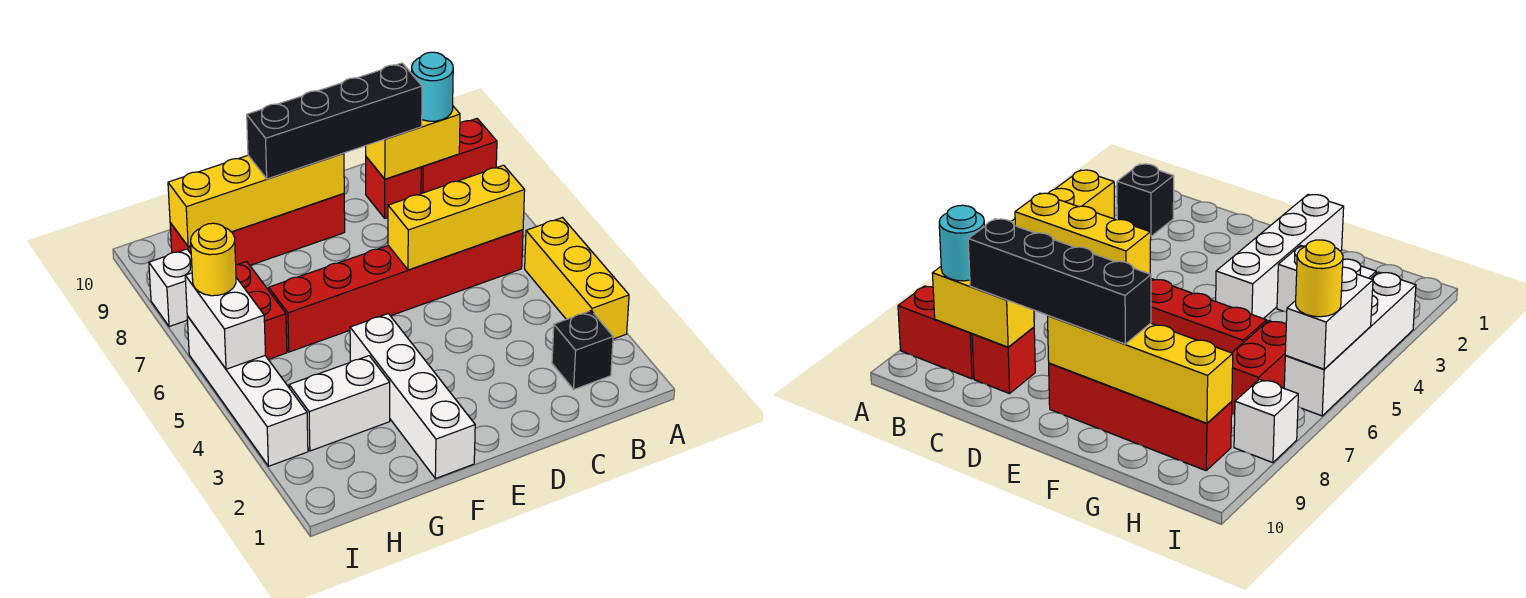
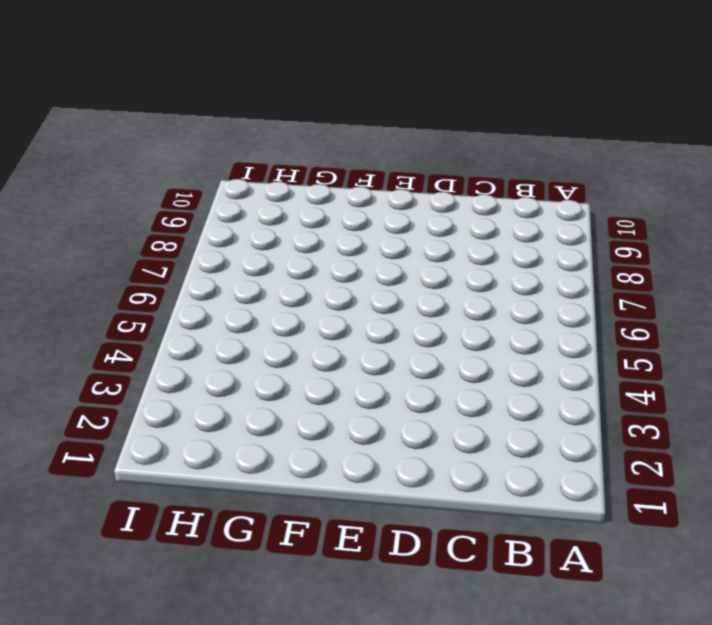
none -> yellow 1x3 brick [525,218,629,339]
none -> red 1x2 brick [421,119,497,194]
none -> black 1x1 brick [552,311,613,389]

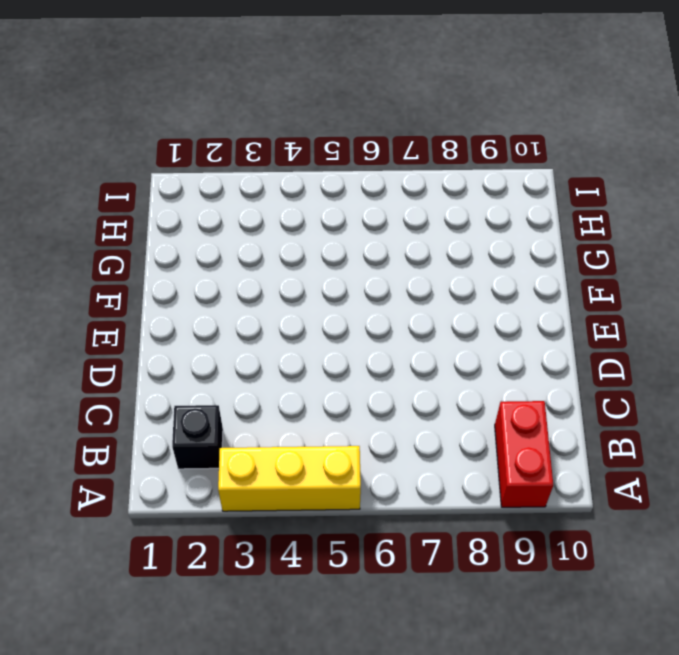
none -> red 1x6 brick [269,230,523,352]
none -> red 1x1 brick [366,157,421,218]
none -> red 1x4 brick [170,193,345,265]

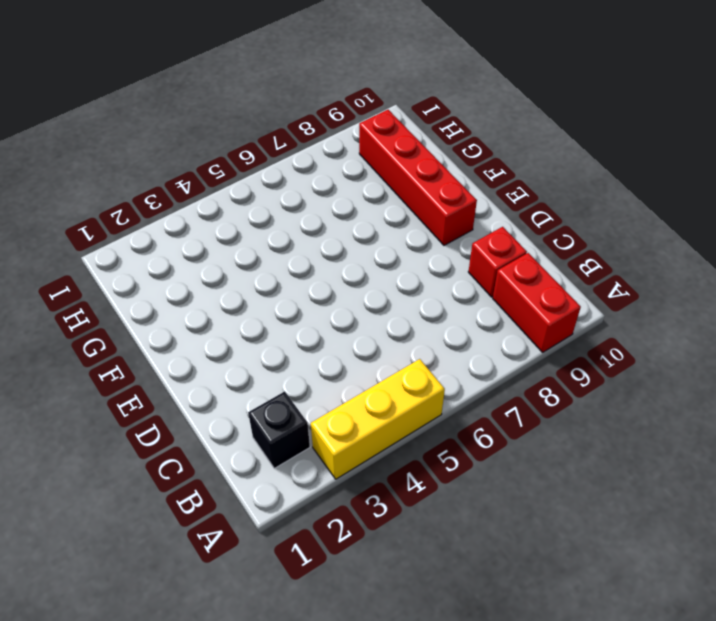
none -> red 1x6 brick [269,230,523,352]
none -> white 1x4 brick [350,314,475,479]
none -> white 1x2 brick [289,356,390,451]

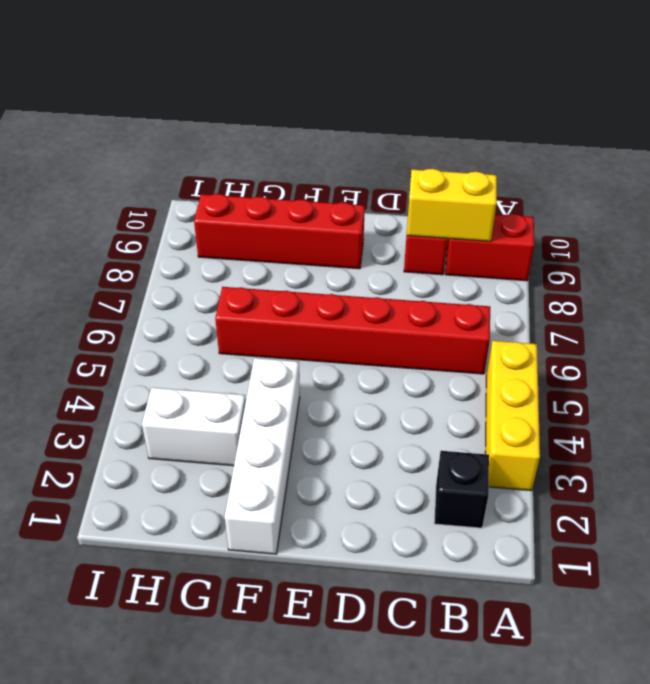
none -> red 1x2 brick [236,262,287,360]
none -> white 1x4 brick [187,316,308,466]
none -> white 1x1 brick [149,249,192,327]

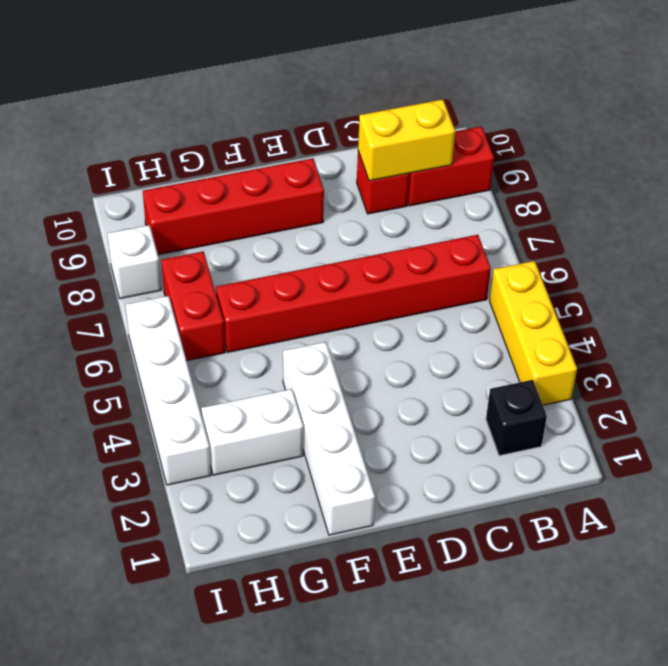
none -> yellow 1x3 brick [388,165,525,270]
none -> yellow 1x4 brick [168,153,344,246]
none -> white 1x2 brick [185,273,265,369]

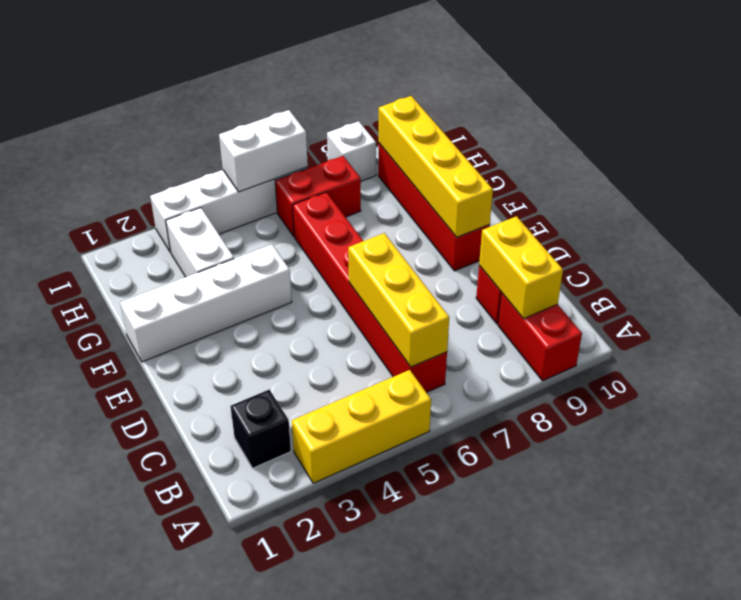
none -> cyan 1x1 round brick [412,52,453,121]
none -> black 1x4 brick [247,63,422,179]
none -> yellow 1x1 round brick [191,223,236,296]

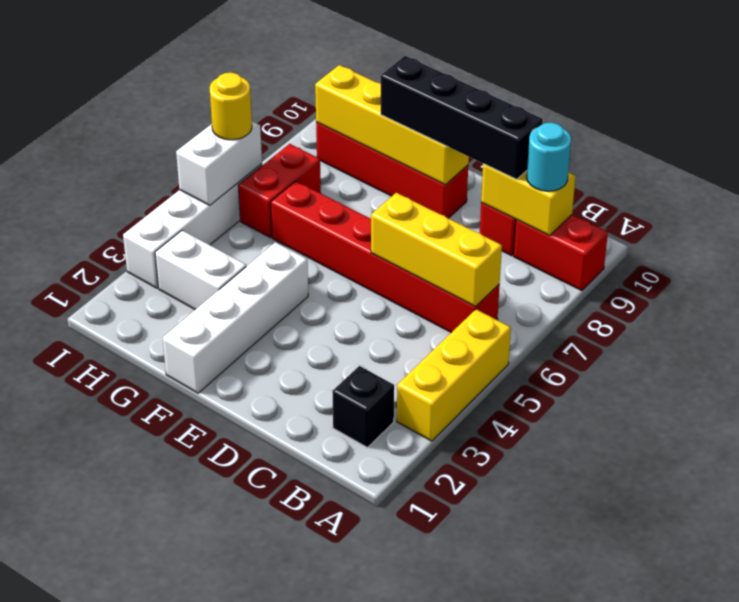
none -> white 1x1 brick [149,249,192,327]

